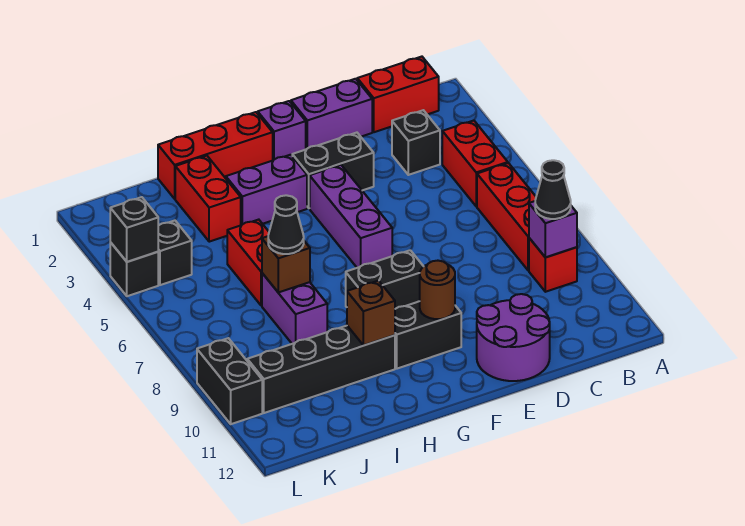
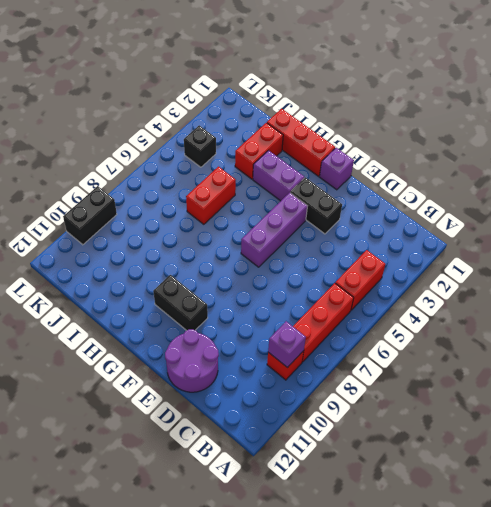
none -> red 1x2 brick [357,57,439,132]
none -> black 1x1 brick [392,110,440,175]
none -> purple 1x2 brick [291,79,372,149]

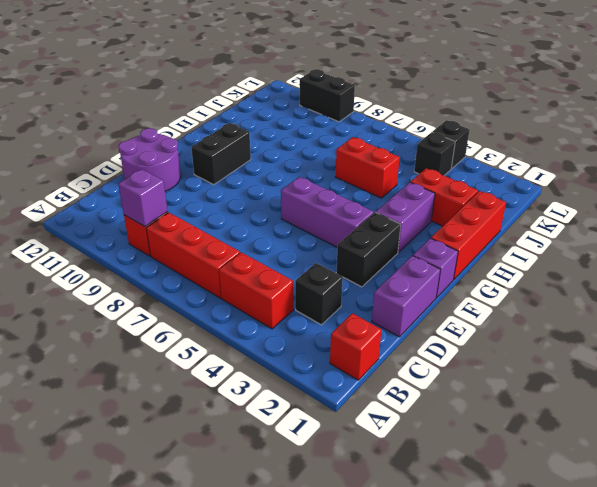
red 1x1 brick [330,313,381,380] -> red 1x2 brick [357,57,439,132]
none -> black 1x2 brick [346,250,424,309]
none -> black 1x4 brick [247,326,395,413]
none -> purple 1x2 brick [262,273,327,344]

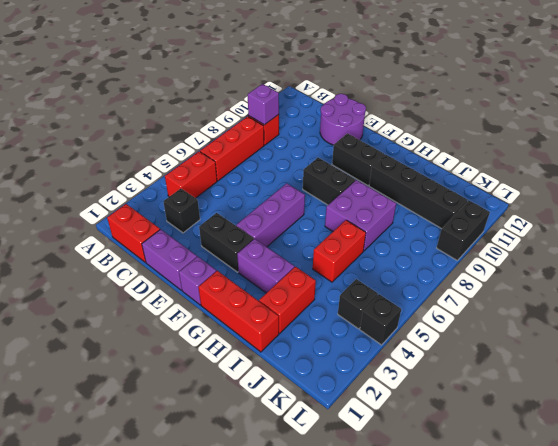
purple 2x2 brick [325,180,396,251] -> purple 1x2 brick [262,273,327,344]
none -> brown 1x1 round brick [420,261,455,319]
none -> brown 1x1 brick [347,281,395,345]
none -> brown 1x1 brick [262,236,310,292]

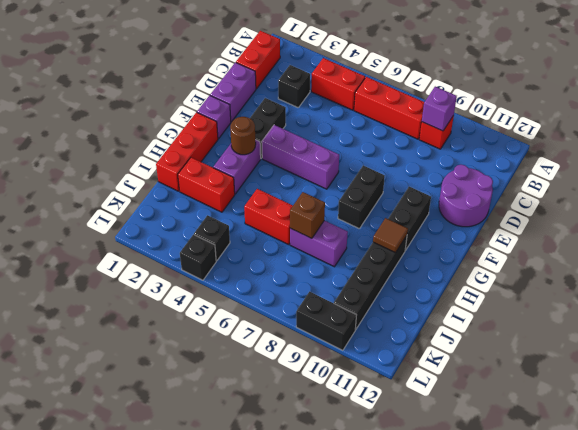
brown 1x1 round brick [230,117,256,155] -> brown 1x1 round brick moved to [420,261,455,319]
brown 1x1 tile [373,218,408,253] -> brown 1x1 brick [347,281,395,345]
none -> black 1x1 brick [110,197,158,262]
none -> black 1x1 cone [535,160,571,219]
none -> black 1x1 cone [268,195,304,254]

